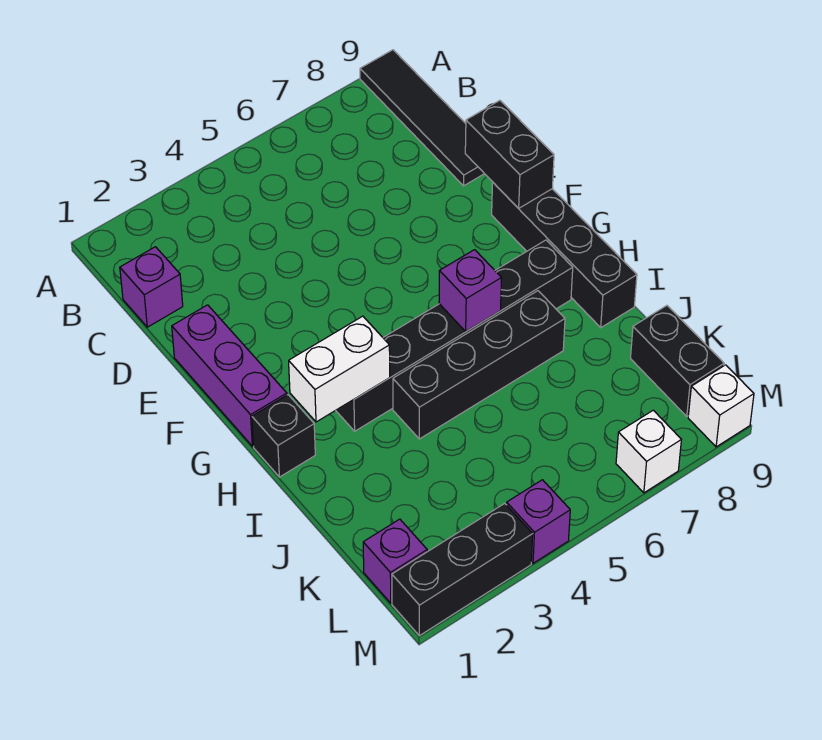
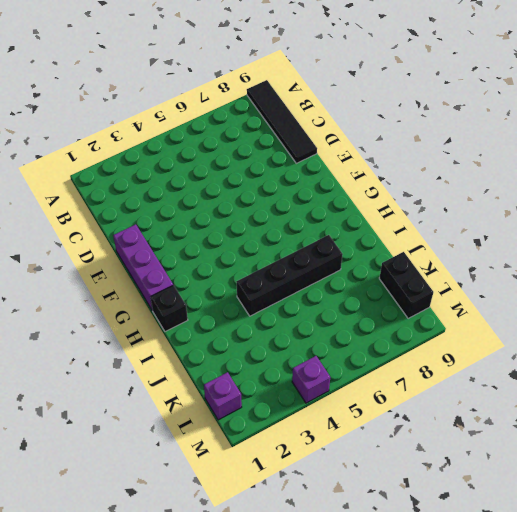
none -> purple 1x1 brick [120,247,183,327]
none -> black 1x4 brick [492,183,637,327]
none -> black 1x6 brick [336,240,573,431]

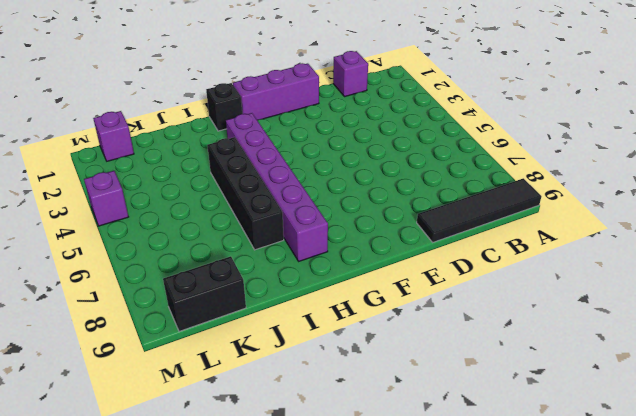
purple 1x6 brick [226,113,328,261] -> black 1x6 brick [336,240,573,431]
none -> black 1x4 brick [492,183,637,327]
none -> black 1x3 brick [392,503,533,636]
none -> white 1x1 brick [616,410,681,493]

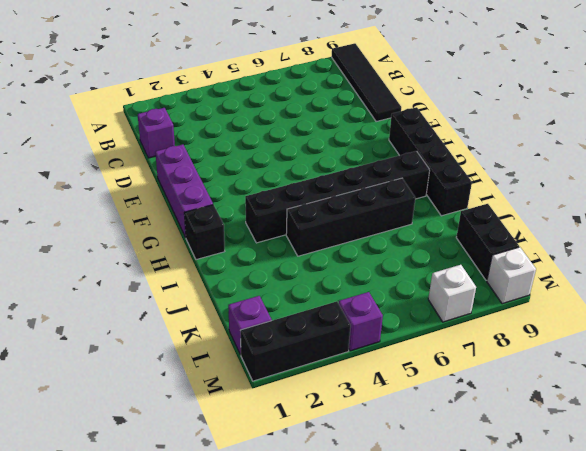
none -> black 1x2 brick [465,101,554,208]
none -> white 1x2 brick [289,316,390,422]
none -> purple 1x1 brick [439,250,501,331]

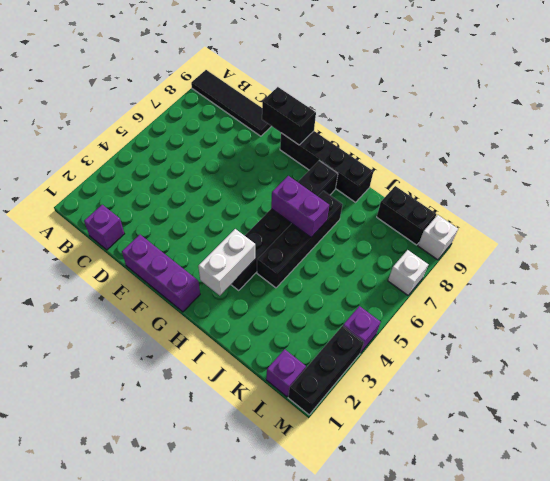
purple 1x2 brick [271,176,329,237] -> purple 1x1 brick [439,250,501,331]
none -> black 1x1 brick [252,395,315,477]

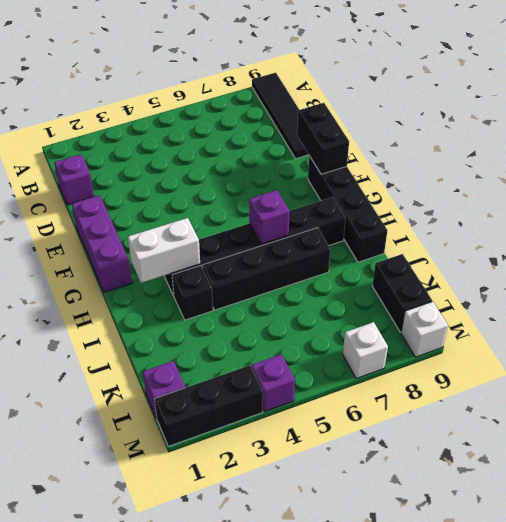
black 1x1 brick [172,266,213,320] -> black 1x1 brick moved to [252,395,315,477]

